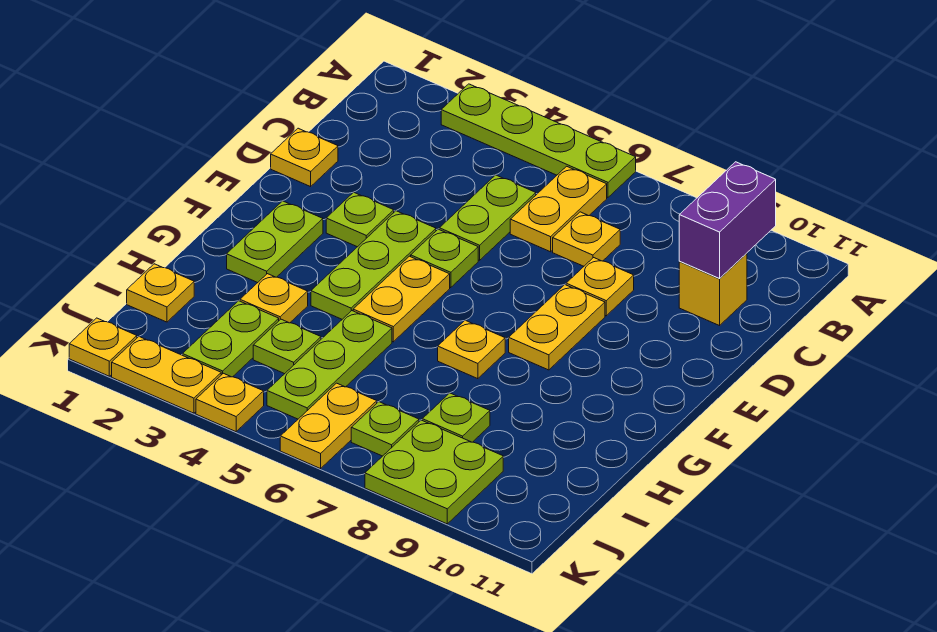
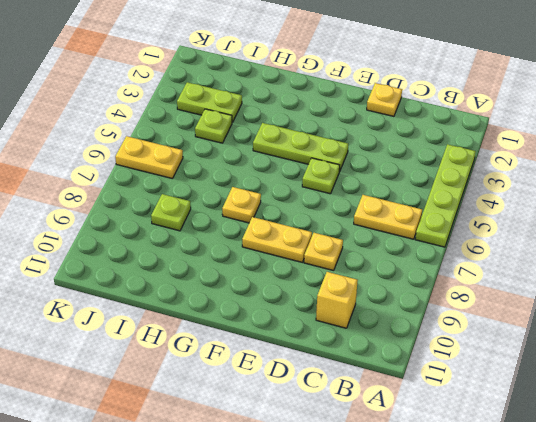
none -> lime 1x2 plate [439,175,536,260]
none -> yellow 1x1 plate [553,212,620,266]
none -> lime 1x1 plate [326,192,394,247]

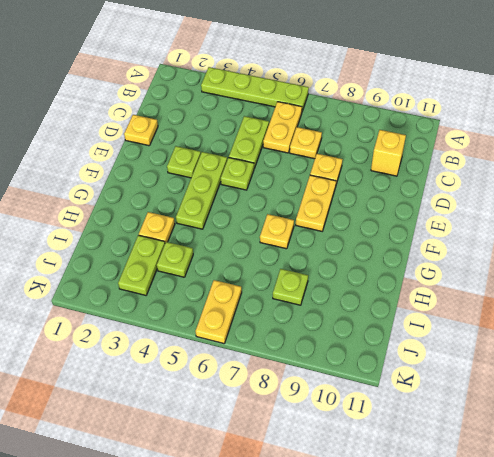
none -> lime 1x2 plate [227,201,323,283]
none -> yellow 1x2 plate [353,256,450,342]
none -> lime 1x3 plate [267,311,392,419]

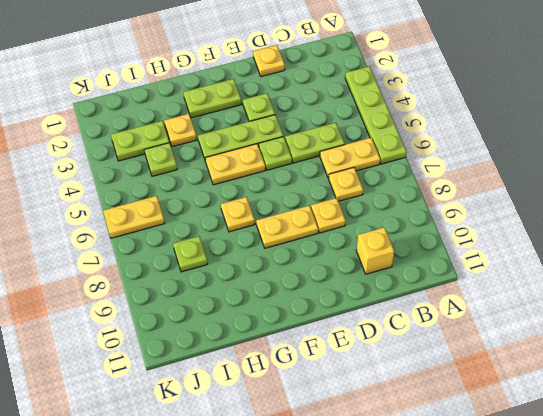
none -> lime 1x3 plate [267,311,392,419]
none -> yellow 1x1 plate [127,264,194,322]
none -> lime 1x1 plate [351,402,419,456]

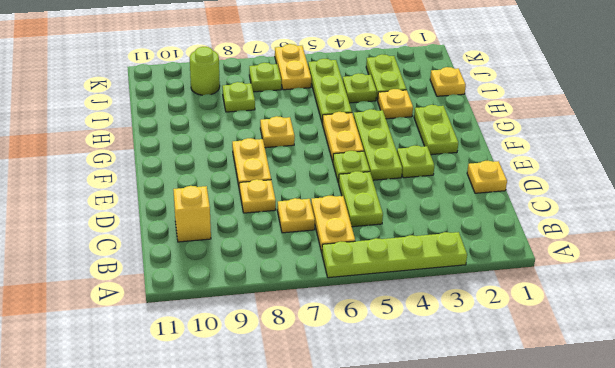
lime 1x1 round brick [190,47,220,95] -> lime 2x2 plate [365,420,503,524]
none -> yellow 1x1 plate [69,318,137,376]
none -> yellow 1x2 plate [112,337,221,413]
none -> yellow 1x1 plate [196,373,264,432]

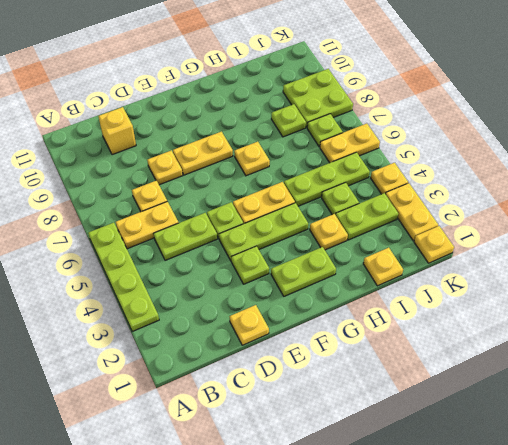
none -> purple 1x2 brick [679,162,776,279]

